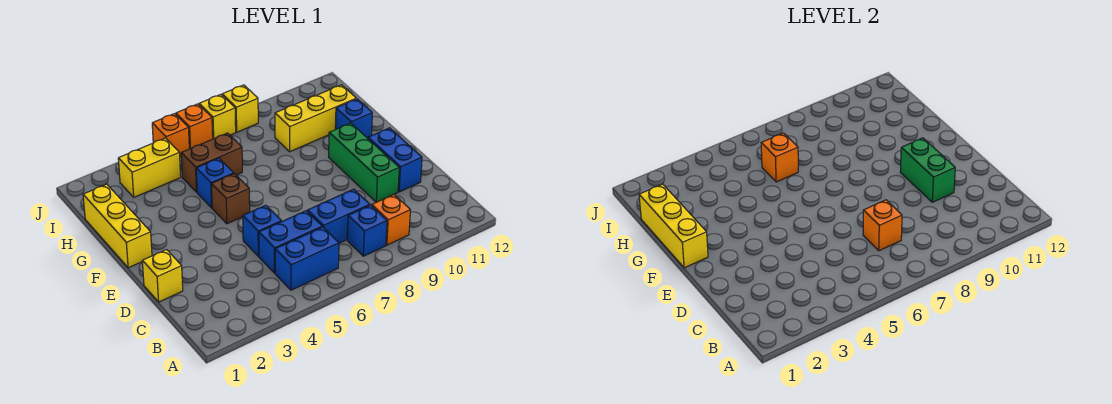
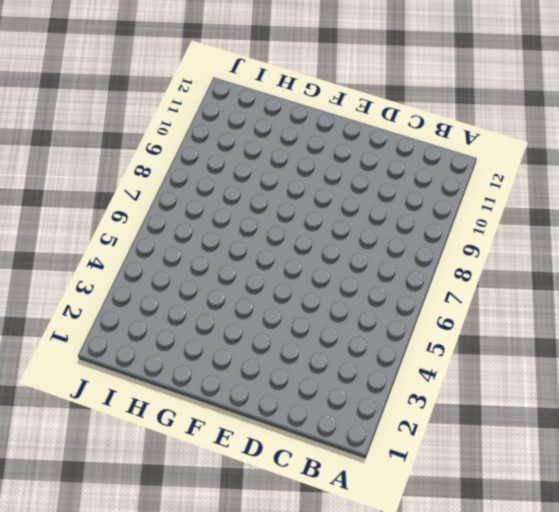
none -> blue 1x2 brick [275,227,339,290]
none -> blue 1x1 brick [347,205,387,256]
none -> orange 1x1 brick [372,195,410,245]

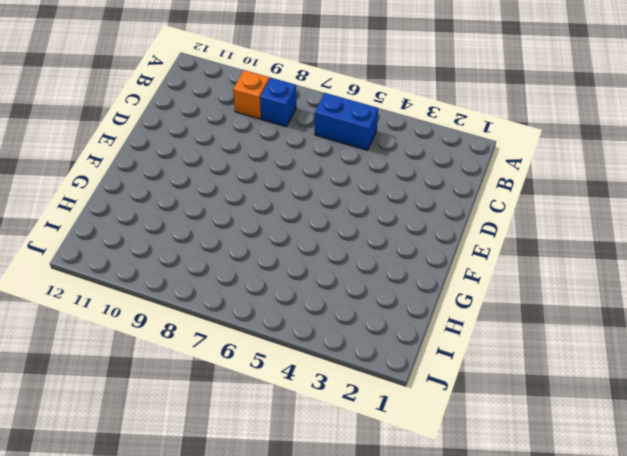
none -> blue 1x2 brick [259,211,322,273]
none -> blue 1x2 brick [307,189,370,243]
none -> yellow 1x1 brick [142,250,183,302]

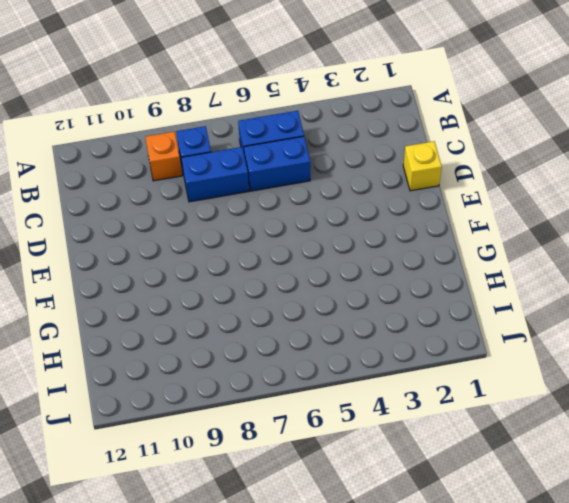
none -> blue 1x1 brick [243,205,281,256]
none -> green 1x3 brick [329,123,399,202]
none -> blue 1x2 brick [368,128,422,192]

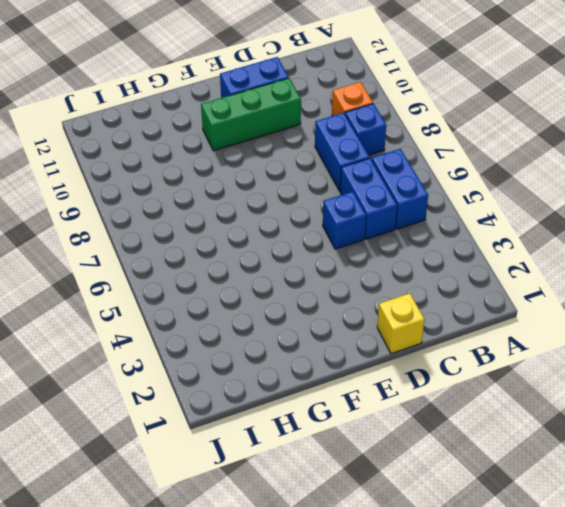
none -> yellow 1x3 brick [83,184,152,268]
none -> brown 1x1 brick [212,174,250,224]
none -> blue 1x1 brick [196,158,234,208]

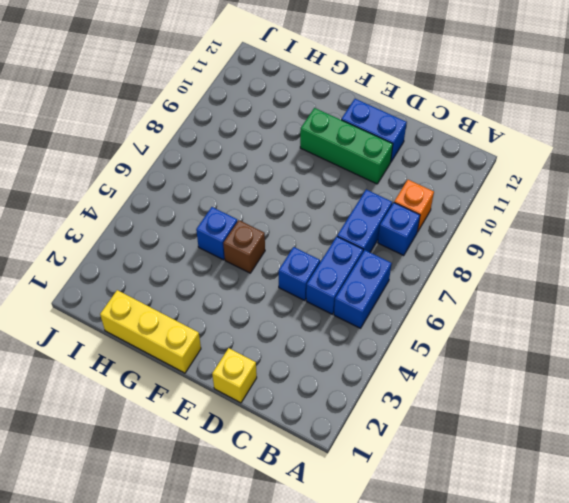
none -> blue 1x1 brick [335,99,372,138]
none -> brown 1x2 brick [181,133,242,192]
none -> yellow 1x3 brick [275,85,356,152]

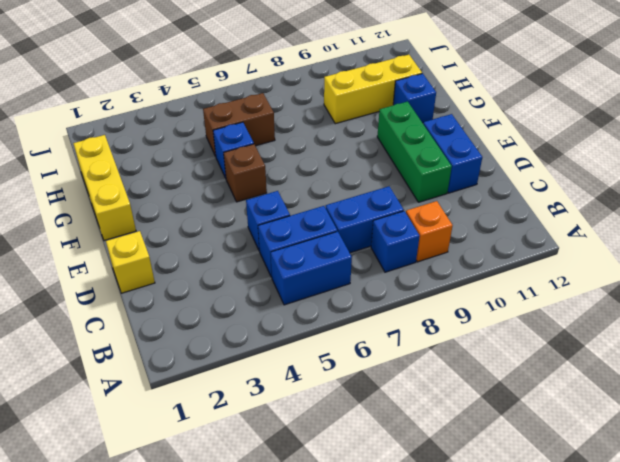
none -> yellow 1x2 brick [118,138,181,197]
none -> orange 1x1 brick [152,114,189,156]
none -> orange 1x1 brick [176,104,213,149]

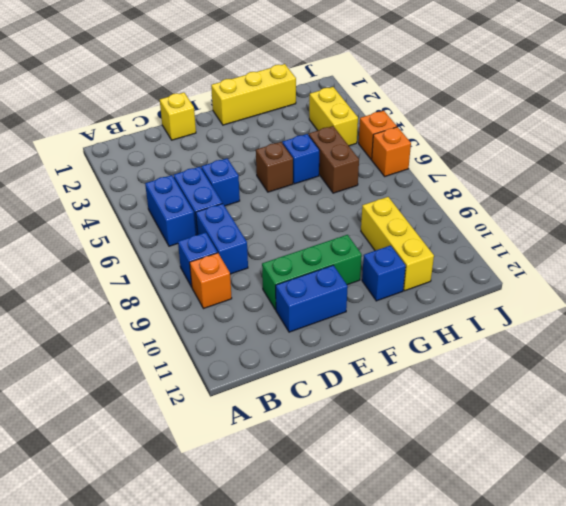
none -> yellow 1x1 brick [199,95,236,139]
none -> yellow 1x1 brick [222,85,258,132]
none -> orange 1x1 brick [863,200,902,251]

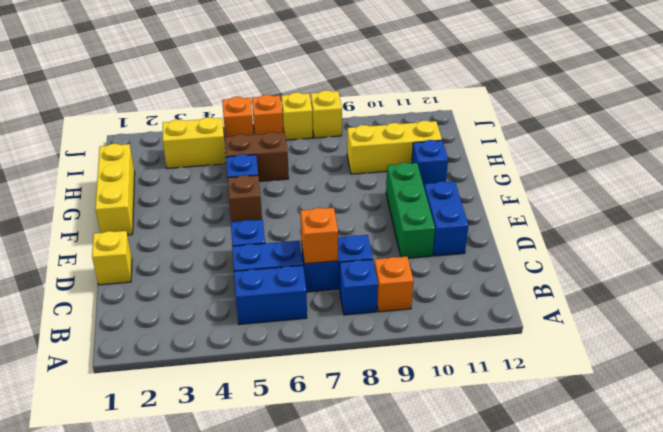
none -> green 1x2 brick [900,138,955,202]
none -> yellow 1x3 brick [639,184,708,268]
none -> orange 1x1 brick [761,133,798,182]

